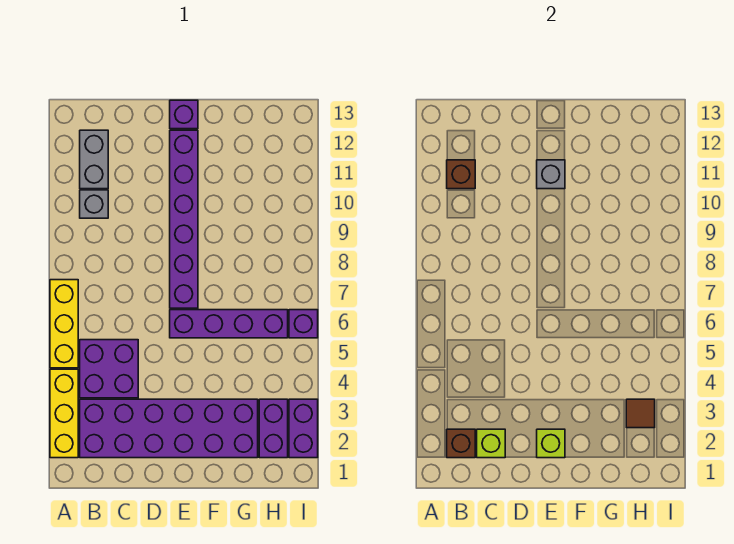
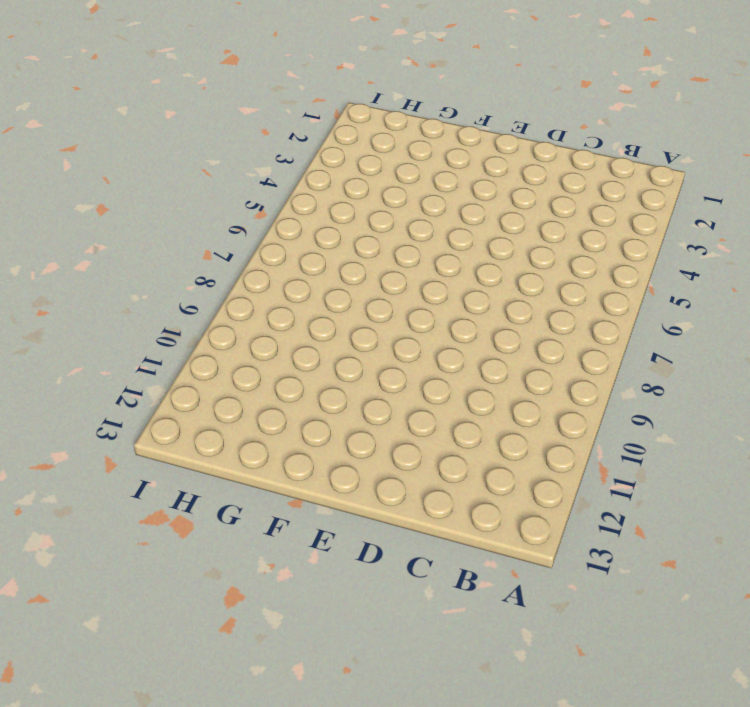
none -> yellow 1x3 brick [50,369,78,458]
none -> yellow 1x3 brick [50,280,78,368]
none -> purple 2x6 brick [80,399,258,458]

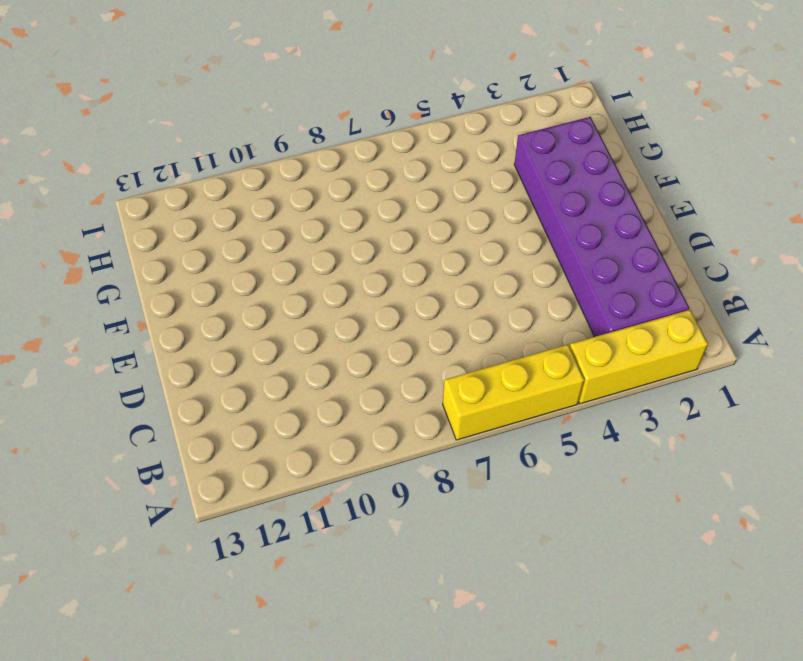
none -> purple 2x2 brick [80,340,138,398]
none -> grey 1x1 brick [80,190,108,218]
none -> grey 1x2 brick [80,130,108,189]

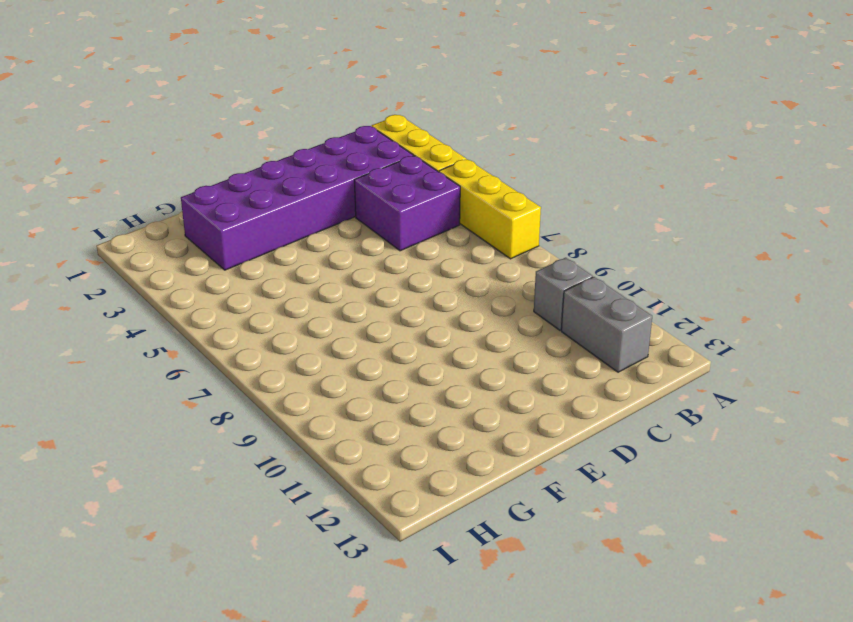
none -> purple 1x4 brick [170,310,288,338]
none -> purple 1x6 brick [170,130,198,308]
none -> purple 1x1 brick [170,100,198,129]

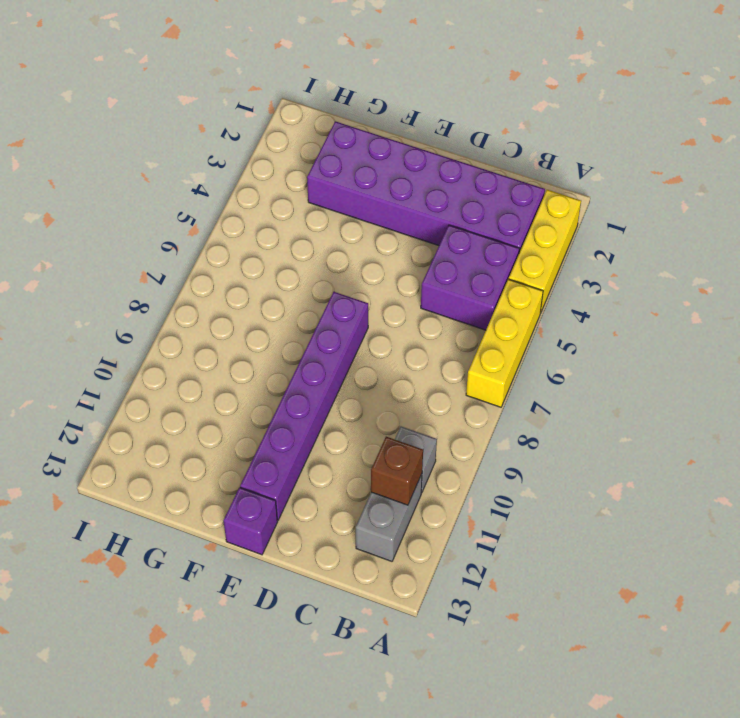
none -> purple 1x4 brick [170,310,288,338]
none -> purple 1x2 brick [259,399,288,458]
none -> purple 1x2 brick [289,399,318,458]

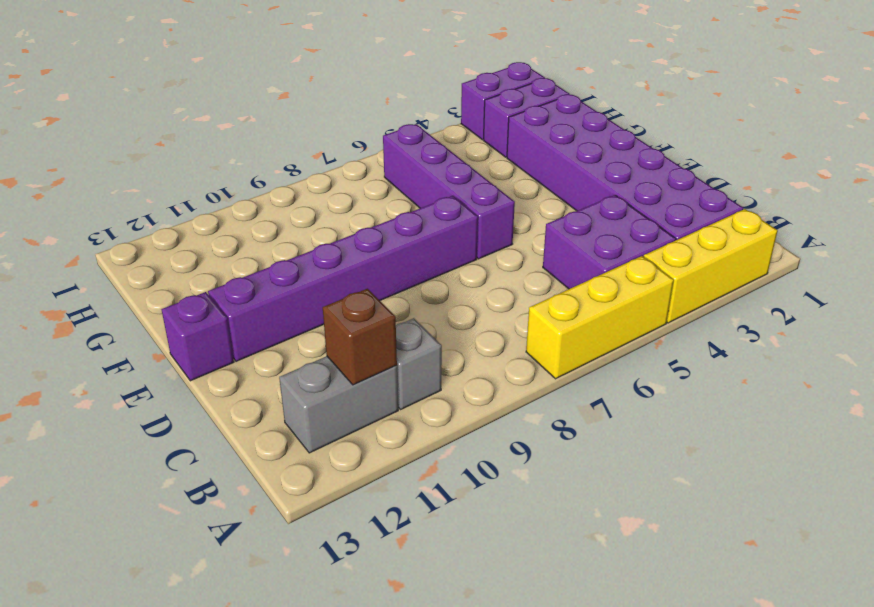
none -> purple 1x1 brick [289,310,318,338]
none -> brown 1x1 brick [447,429,475,458]
none -> lime 1x1 brick [477,429,505,458]

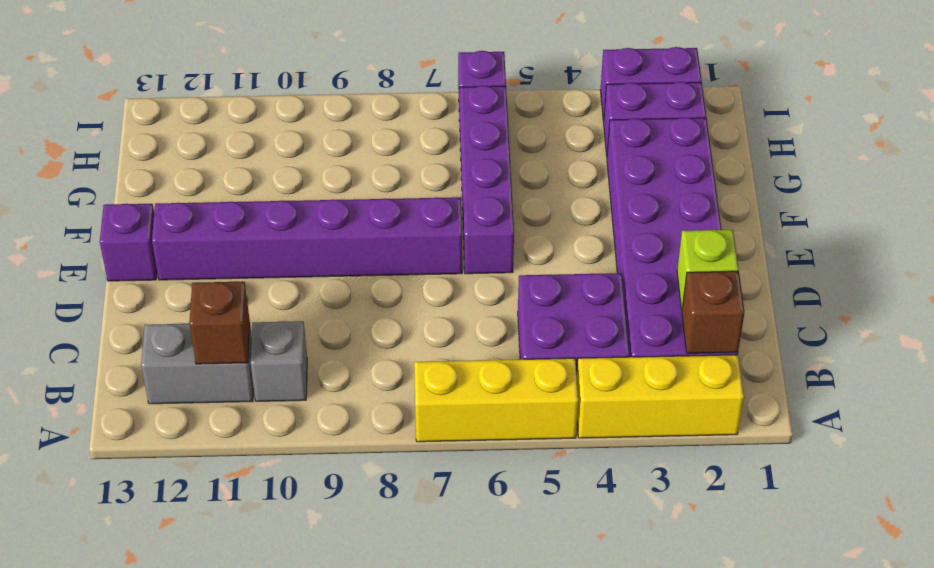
none -> lime 1x1 brick [537,429,565,458]
none -> grey 1x1 brick [537,160,565,189]
none -> brown 1x1 tile [626,399,655,428]

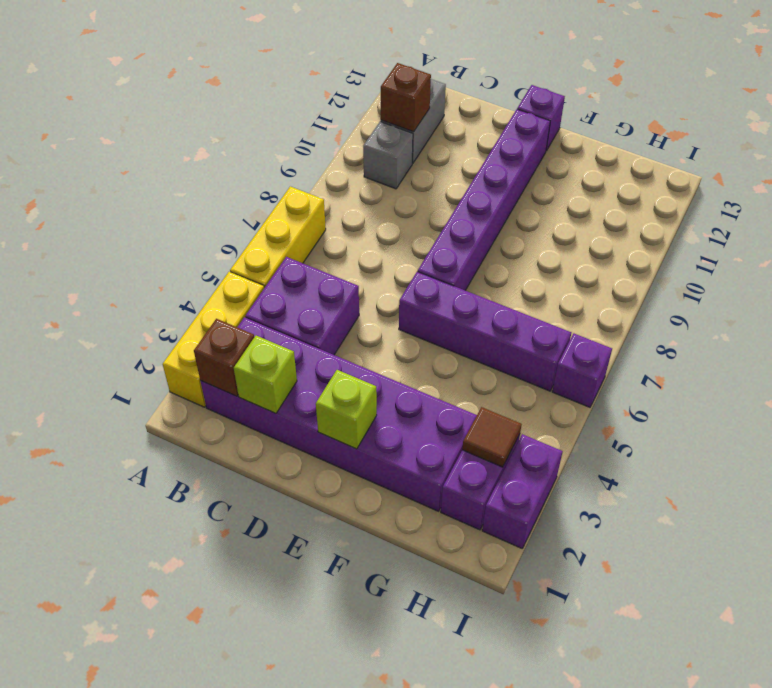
none -> grey 1x1 brick [537,160,565,189]

